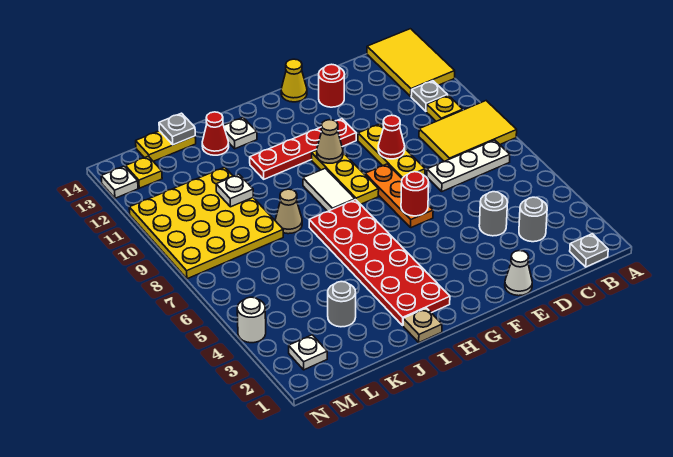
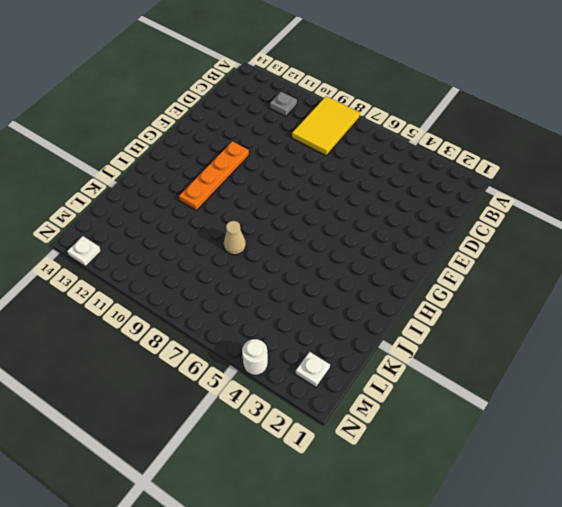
orange 1x4 plate [179,141,249,210] -> red 1x4 plate [250,119,356,179]
none -> yellow 2x3 tile [367,29,455,96]
none -> grey 1x1 plate [570,234,608,267]
none -> white 1x3 plate [427,140,510,191]
none -> yellow 1x1 plate [427,95,463,121]

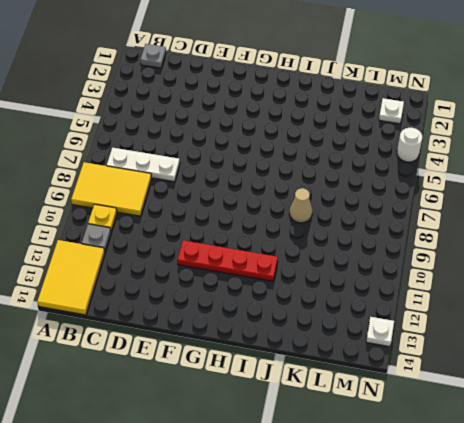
none -> grey 1x1 round brick [519,197,547,242]
none -> grey 1x1 round brick [479,192,508,236]
none -> white 1x1 cone [505,251,532,296]
none -> yellow 1x3 plate [358,124,425,178]

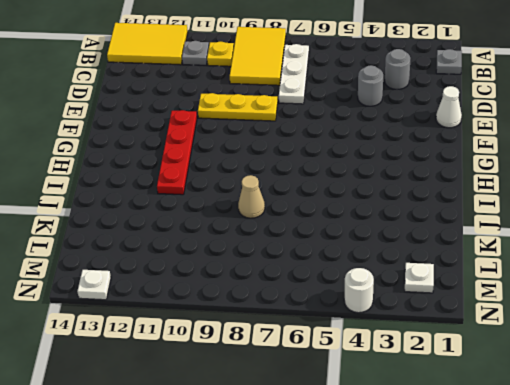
none -> red 1x1 round brick [319,64,345,107]
none -> orange 1x3 plate [365,164,433,228]
none -> yellow 1x1 cone [281,59,307,102]
none -> yellow 1x3 plate [312,150,379,204]

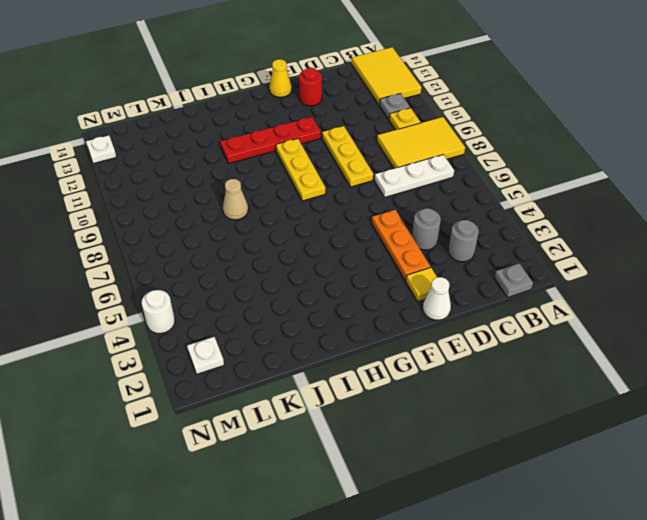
yellow 1x1 tile [406,267,437,302] -> none
orange 1x3 plate [372,210,430,281] -> orange 1x3 plate moved to [365,164,433,228]
none -> red 2x6 plate [309,200,450,326]
none -> white 1x2 tile [303,168,355,211]
none -> tan 1x1 plate [403,308,442,342]
none -> white 1x1 plate [224,118,257,149]

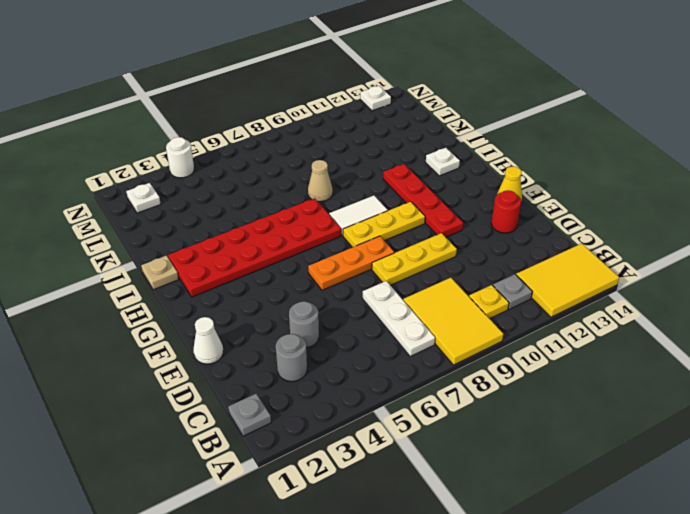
none -> red 1x1 cone [202,112,229,155]
none -> grey 1x1 round brick [328,282,356,327]
none -> yellow 4x4 plate [129,167,283,279]
none -> yellow 1x2 plate [136,131,196,161]

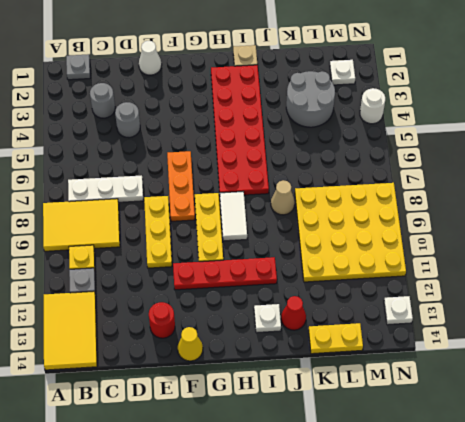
grey 2x2 round brick [286,71,335,127] -> grey 1x1 round brick [328,282,356,327]
none -> yellow 1x1 plate [126,156,162,188]
none -> red 1x1 cone [378,115,405,159]
none -> red 1x1 round brick [401,172,429,216]
none -> tan 1x1 cone [317,120,343,163]

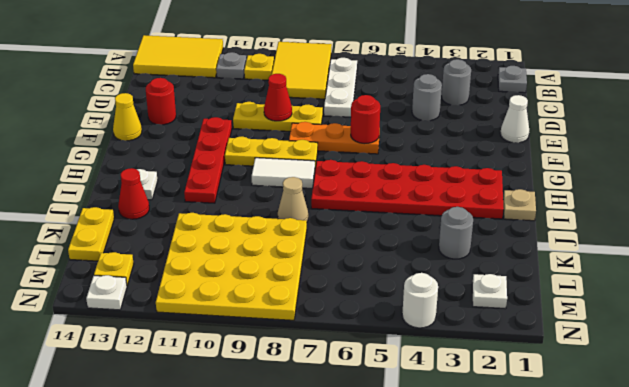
none -> tan 1x1 cone [317,120,343,163]
none -> white 1x1 plate [216,174,253,207]
none -> grey 1x1 plate [159,113,195,145]

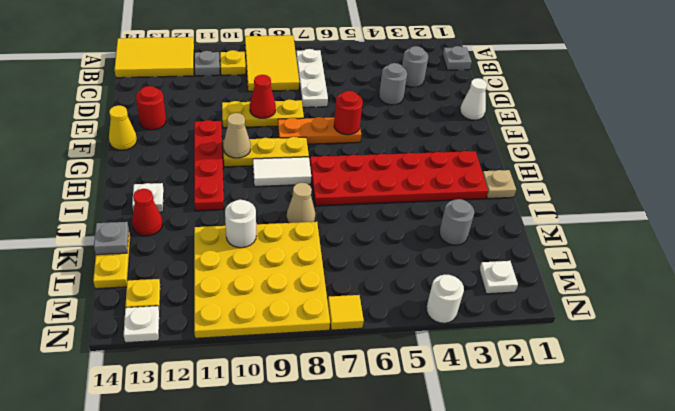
white 1x1 round brick [225,200,256,248] -> white 1x1 plate [216,174,253,207]
yellow 1x1 tile [328,295,364,330] -> none

